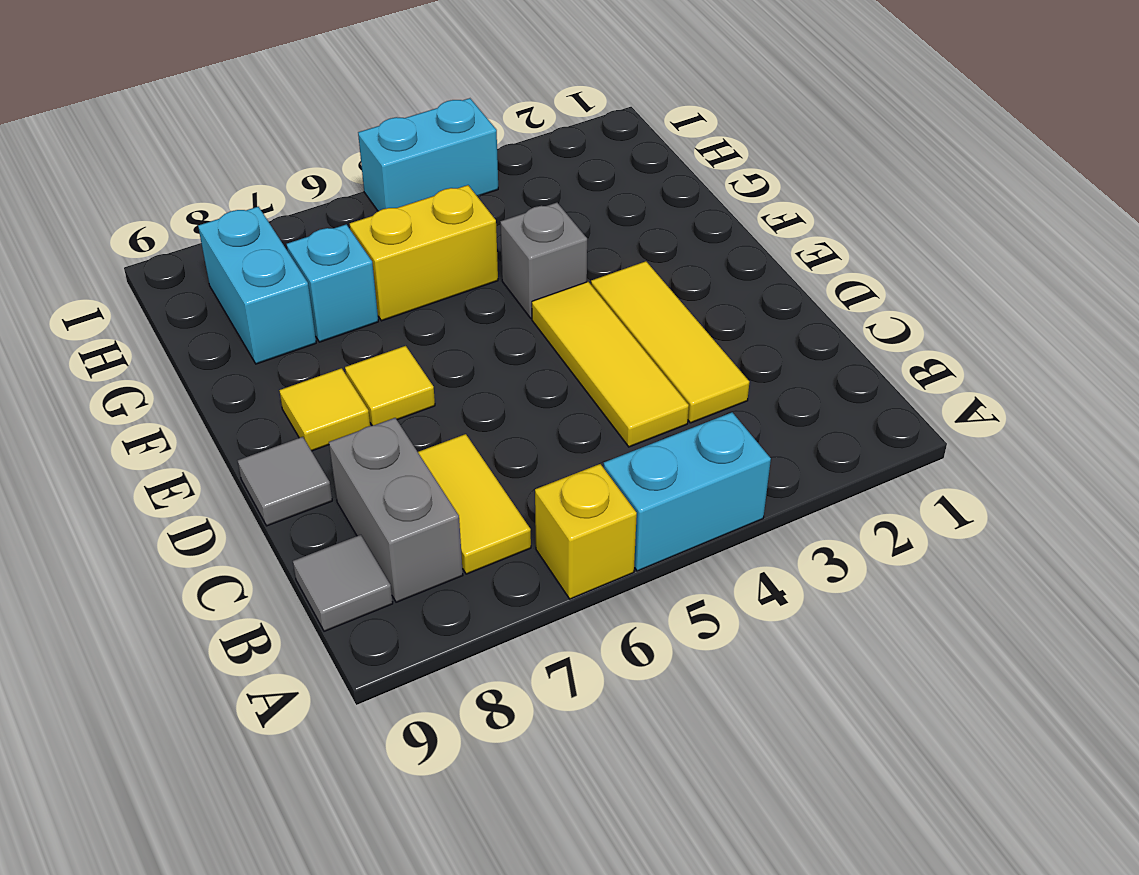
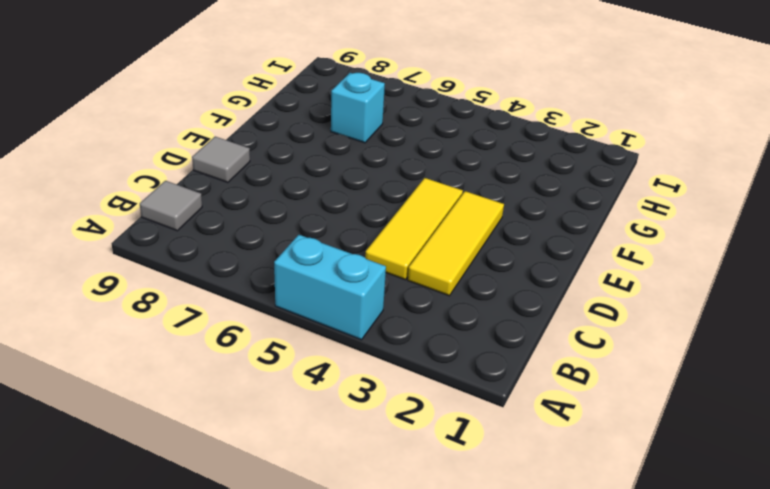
none -> yellow 1x1 brick [535,464,637,599]
none -> yellow 1x2 tile [418,434,531,574]
none -> grey 1x2 brick [329,418,463,602]

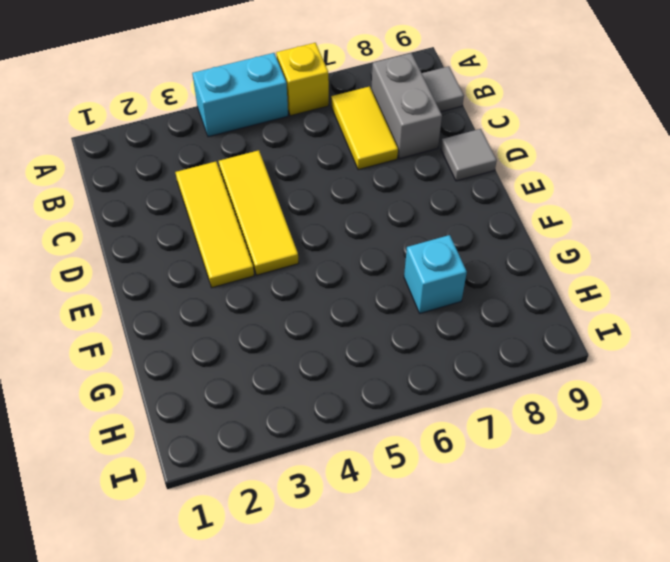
none -> yellow 1x1 tile [345,346,435,426]
none -> yellow 1x1 tile [279,368,370,451]
none -> grey 1x1 brick [500,203,587,318]

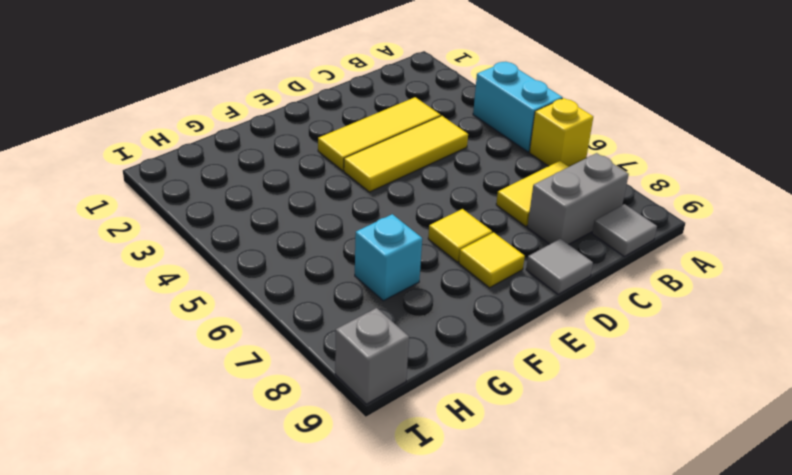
grey 1x1 brick [335,308,409,404] -> grey 1x1 brick moved to [500,203,587,318]
none -> yellow 1x2 brick [350,185,498,321]
none -> cyan 1x2 brick [198,207,316,364]
none -> cyan 1x2 brick [358,98,498,211]

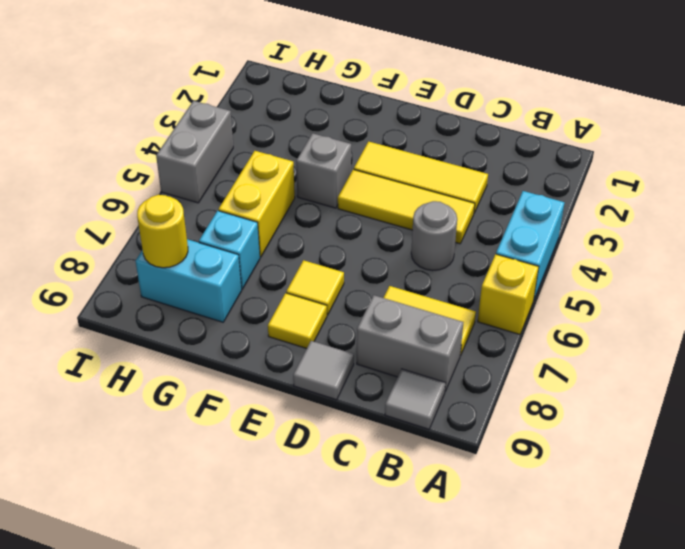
grey 1x1 round brick [411,201,457,271] -> none
yellow 1x1 round brick [137,195,188,268] -> none
grey 1x2 brick [156,101,233,203] -> cyan 1x2 brick [358,98,498,211]

